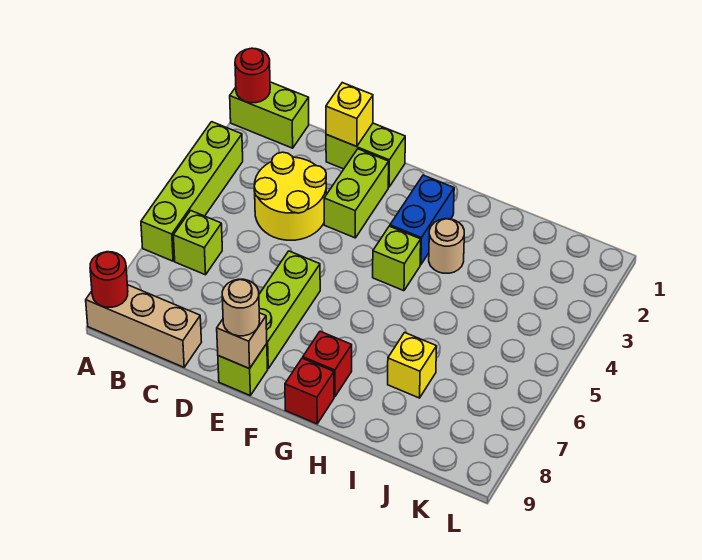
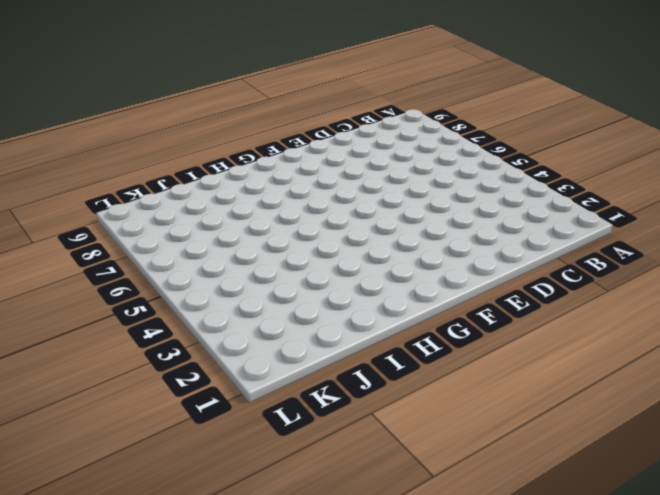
none -> lime 1x2 brick [230,82,309,148]
none -> lime 1x4 brick [141,122,243,261]
none -> tan 1x3 brick [86,285,202,367]

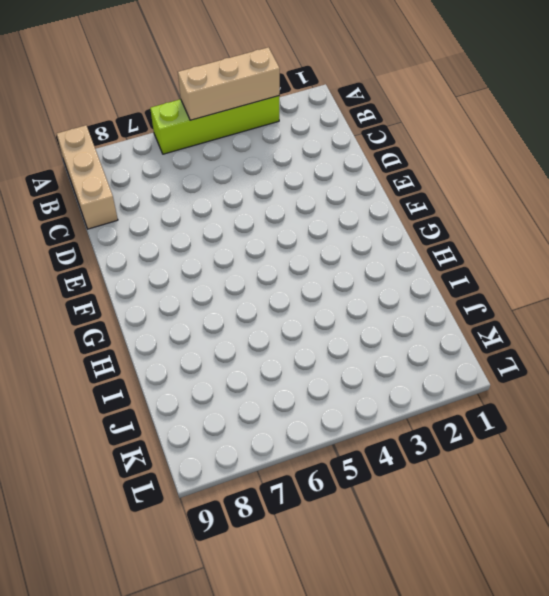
tan 1x3 brick [178,47,280,120] -> none
none -> lime 1x2 brick [230,82,309,148]
none -> lime 1x1 brick [173,210,222,275]
none -> yellow 2x2 round brick [254,152,327,240]

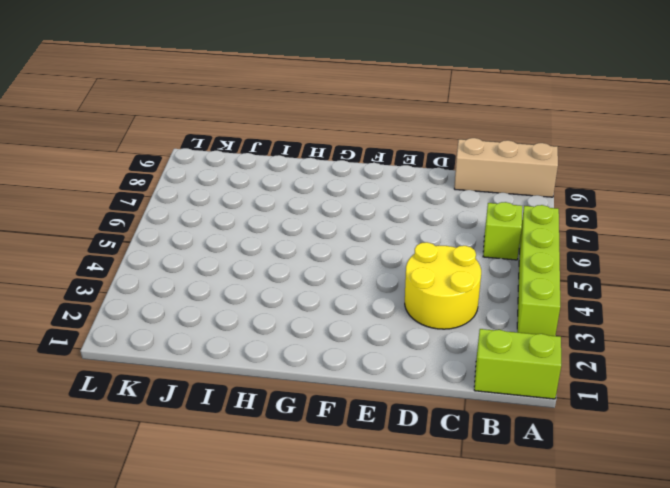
none -> lime 1x2 brick [326,123,405,187]
none -> lime 1x2 brick [324,149,389,238]
none -> lime 1x3 brick [259,251,320,369]

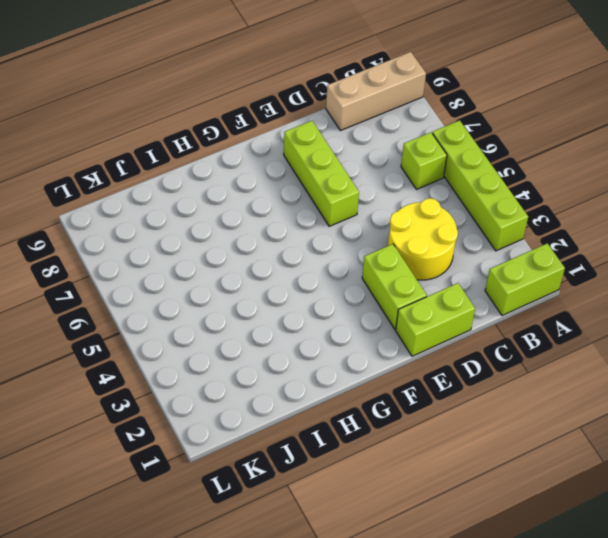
none -> lime 1x1 brick [218,344,268,395]
none -> blue 1x2 brick [390,175,454,265]
none -> lime 1x1 brick [373,226,421,291]

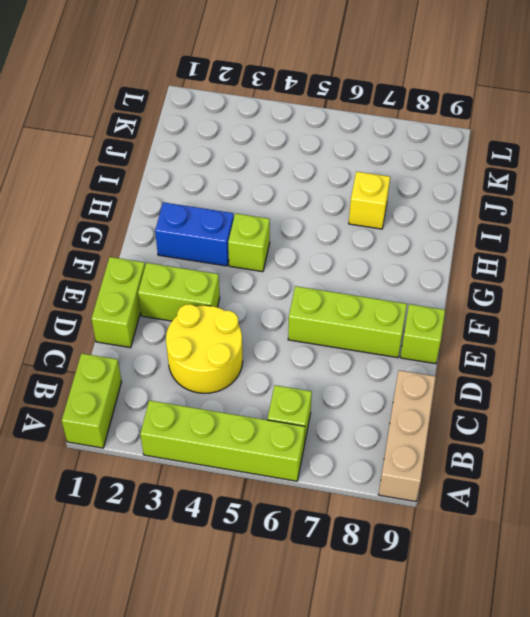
none -> red 1x1 brick [303,331,352,397]
none -> red 1x1 brick [285,358,334,424]
none -> tan 1x1 round brick [429,219,464,273]

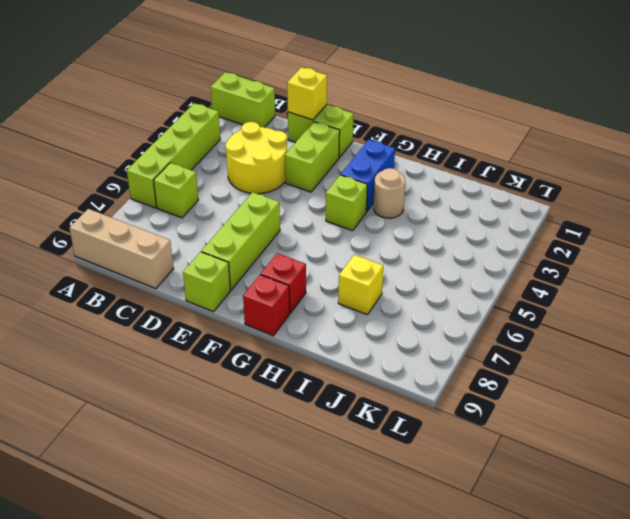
none -> red 1x1 round brick [235,48,270,103]
none -> red 1x1 round brick [90,252,128,307]
none -> tan 1x1 brick [217,313,267,369]

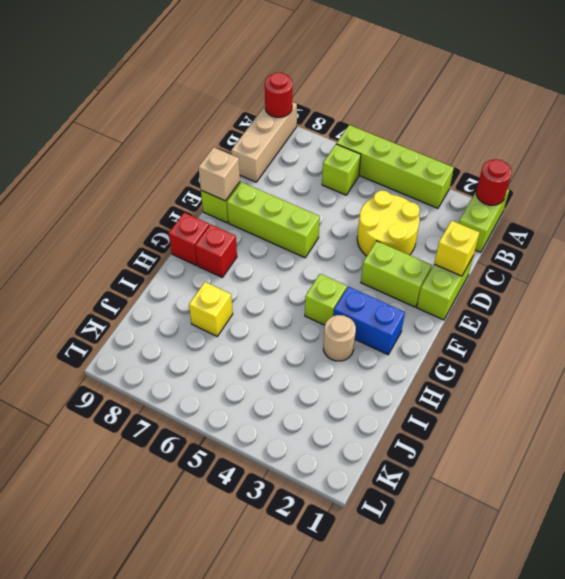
none -> tan 1x1 round brick [222,279,260,336]

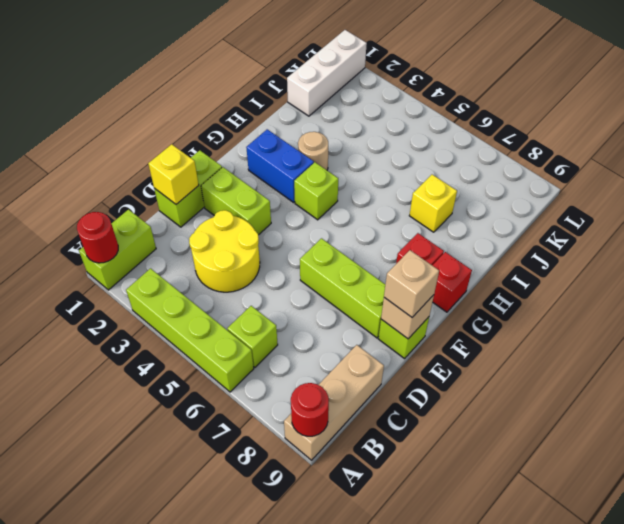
tan 1x1 brick [384,250,439,317] -> tan 1x1 round brick [222,279,260,336]
white 1x3 brick [287,30,367,116] -> none

